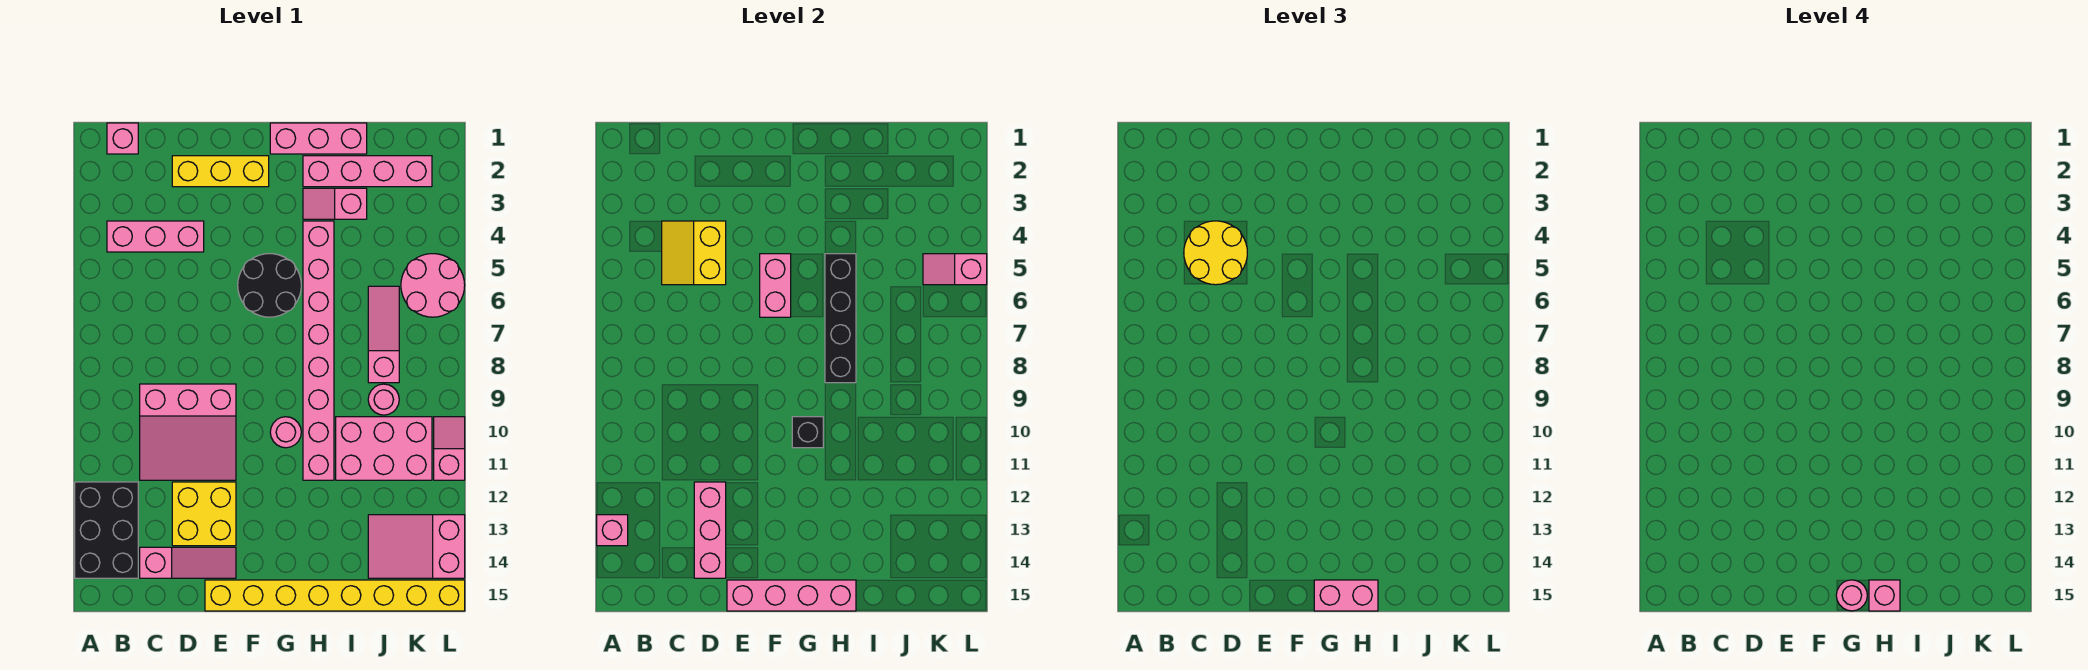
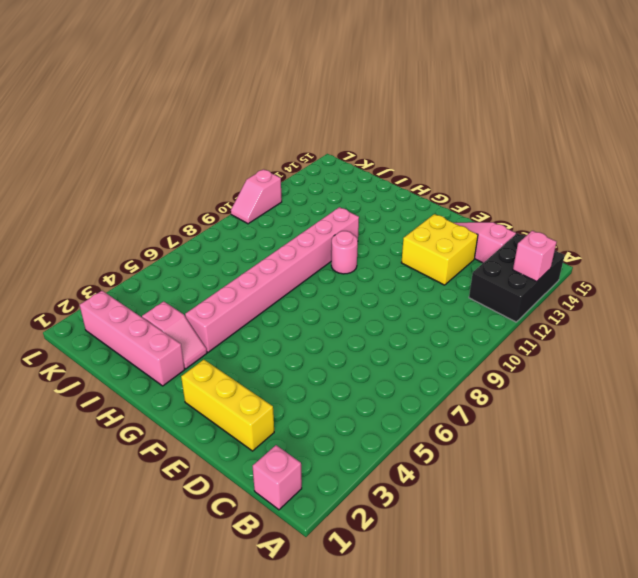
none -> pink 1x3 brick [107,221,204,252]
none -> pink 3x3 slope [140,384,236,480]
none -> yellow 1x8 brick [205,580,465,611]
none -> black 2x2 round brick [238,254,301,317]

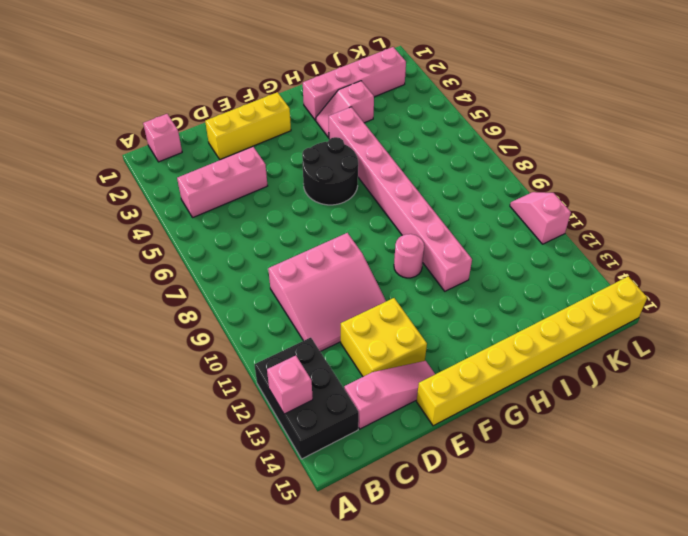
none -> pink 1x3 brick [270,123,367,154]
none -> pink 2x3 brick [336,417,432,480]
none -> pink 1x3 slope [368,286,399,383]
none -> pink 1x1 round brick [368,384,399,415]

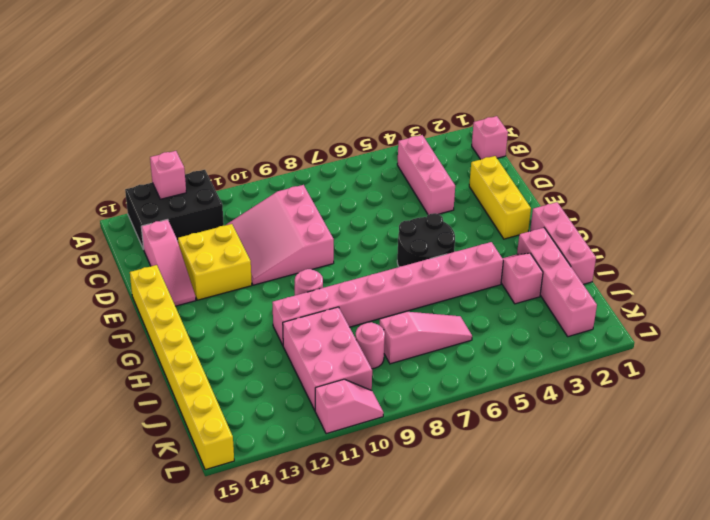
none -> pink 2x3 slope [368,515,465,578]
none -> pink 2x2 round brick [401,254,465,317]
none -> yellow 2x2 slope [662,221,726,285]
none -> pink 1x3 brick [694,482,726,578]

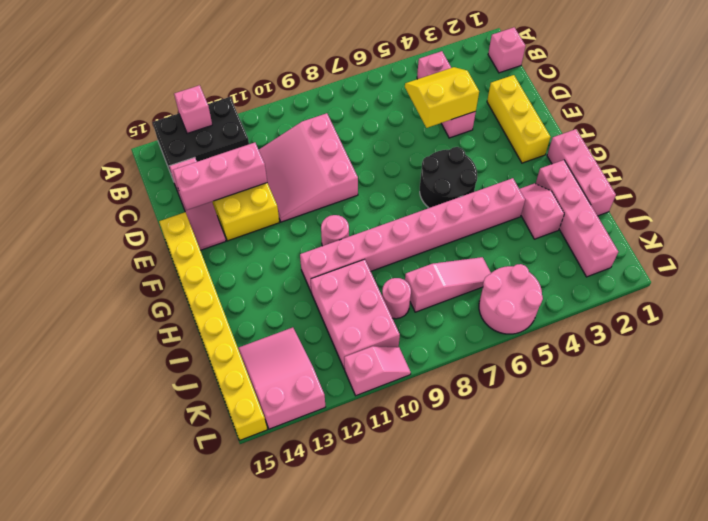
none -> pink 1x4 brick [727,580,856,611]
none -> pink 1x2 brick [760,254,791,317]
none -> black 1x1 brick [792,417,823,448]
none -> black 1x4 brick [825,254,856,383]

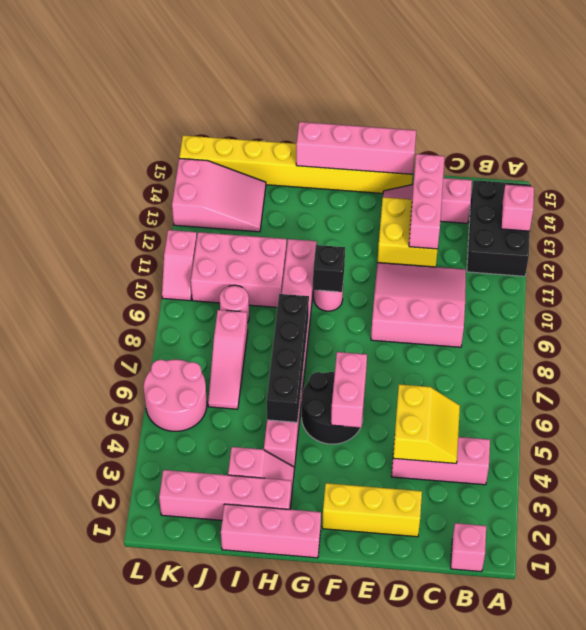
none -> pink 1x2 slope [923,254,987,285]
none -> yellow 2x2 round brick [1184,221,1247,285]
none -> pink 1x2 brick [1314,580,1378,611]
none -> pink 1x1 round brick [1836,580,1867,611]

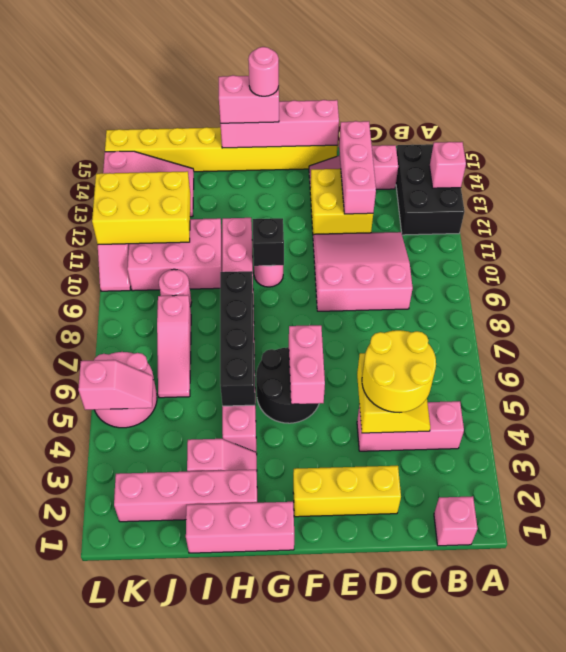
yellow 2x3 brick [92,171,190,244] -> none
none -> pink 1x1 brick [1869,580,1900,611]

